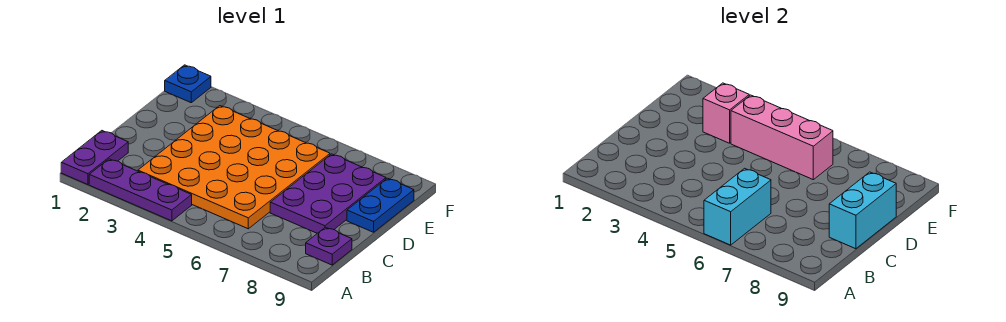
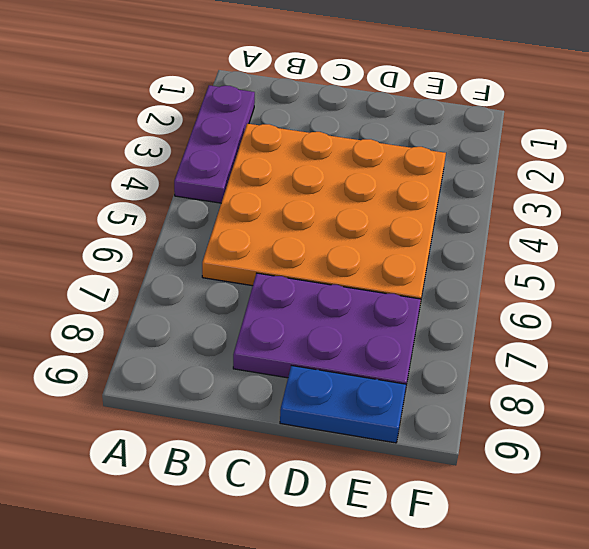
none -> purple 1x2 plate [61,131,128,185]
none -> purple 1x1 plate [306,227,352,265]

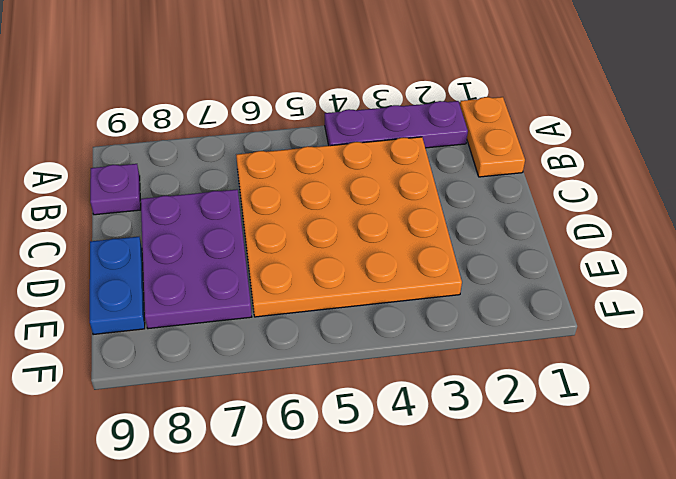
orange 1x2 plate [460,97,525,177] -> purple 1x2 plate [61,131,128,185]
none -> blue 1x1 plate [165,65,211,103]
none -> cyan 1x2 brick [704,168,771,245]

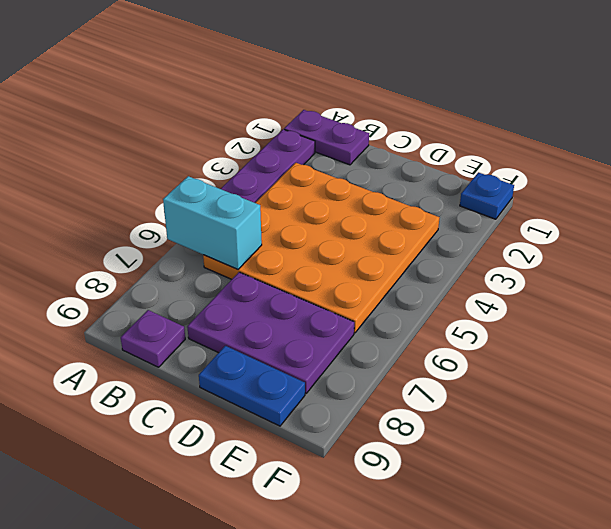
none -> cyan 1x2 brick [829,172,896,249]
none -> pink 1x1 brick [703,83,749,143]

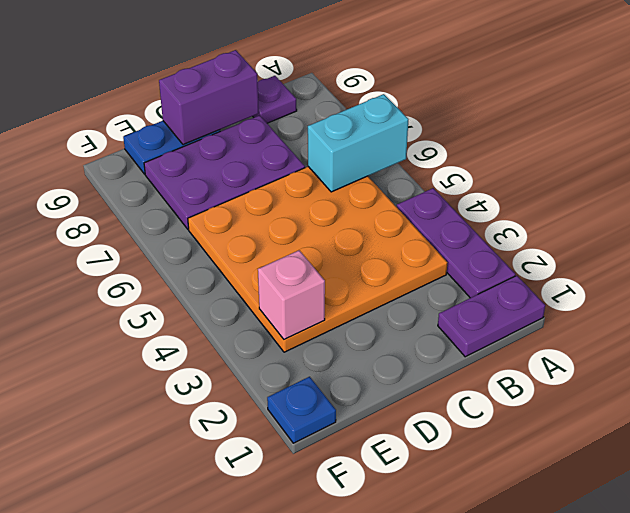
purple 1x2 brick [159,50,259,145] -> cyan 1x2 brick [829,172,896,249]
none -> pink 1x3 brick [731,95,833,180]

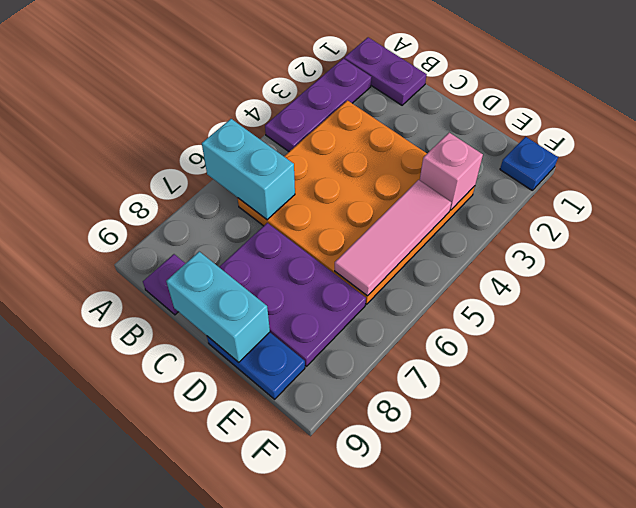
pink 1x3 tile [335,180,451,296] -> pink 1x3 brick [731,95,833,180]

